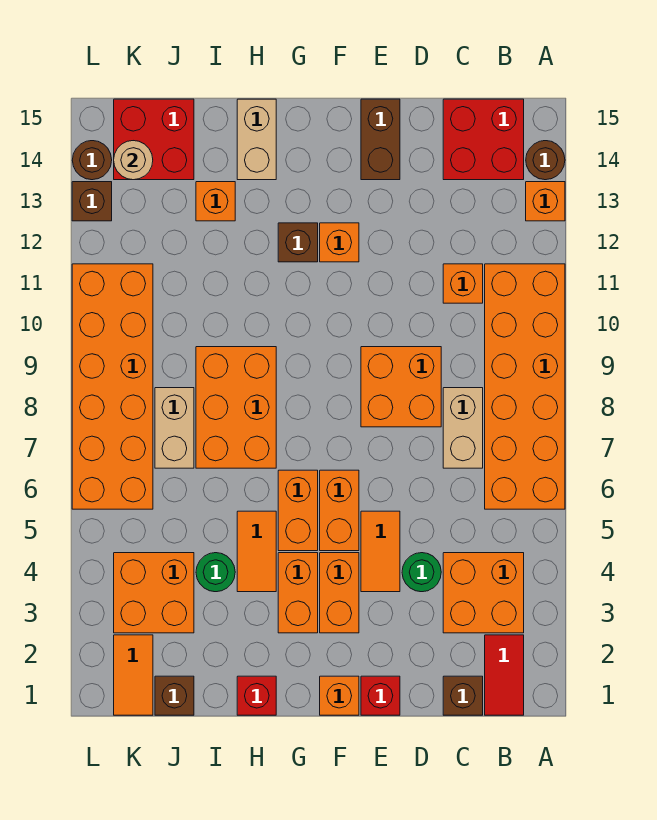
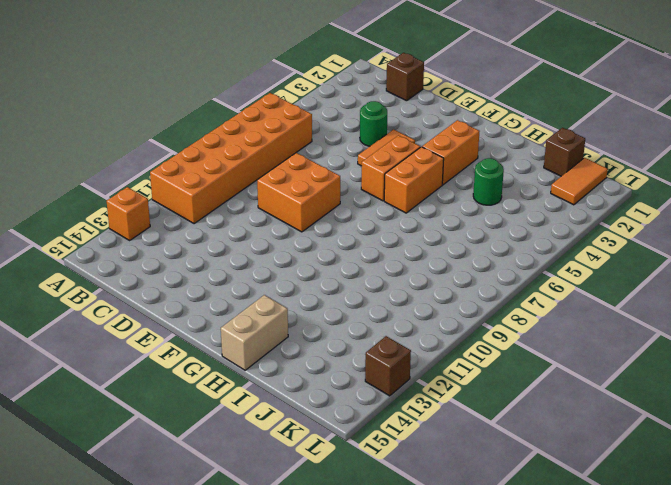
none -> brown 1x1 round brick [526,141,565,180]
none -> red 1x2 tile [485,635,524,715]
none -> orange 2x2 brick [443,553,524,633]
none -> red 2x2 brick [443,99,524,180]

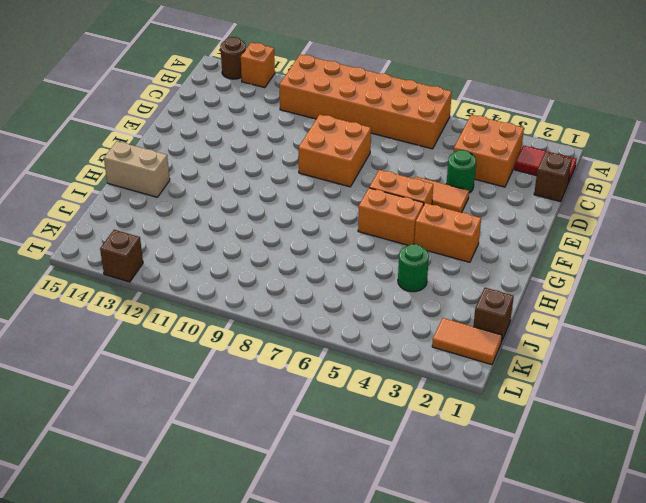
none -> red 2x2 brick [443,99,524,180]
none -> tan 1x2 brick [443,388,483,468]
none -> orange 1x1 brick [443,264,483,303]
none -> red 1x1 brick [361,676,400,715]

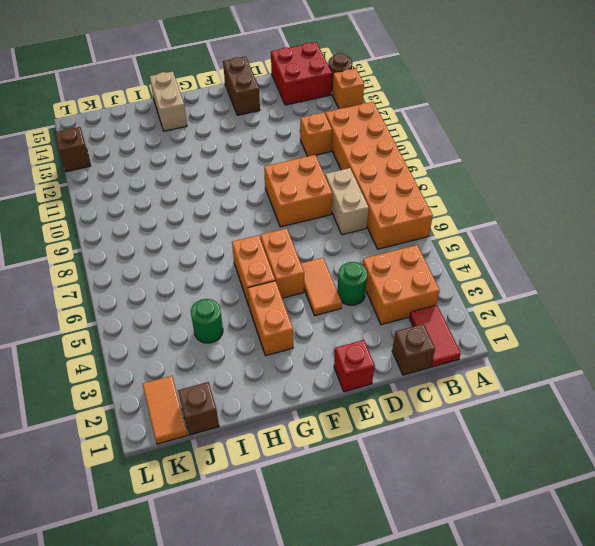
none -> orange 1x1 brick [320,676,359,715]
none -> orange 1x2 brick [320,553,359,633]
none -> orange 1x1 brick [320,223,359,262]
none -> brown 1x1 brick [278,223,318,262]

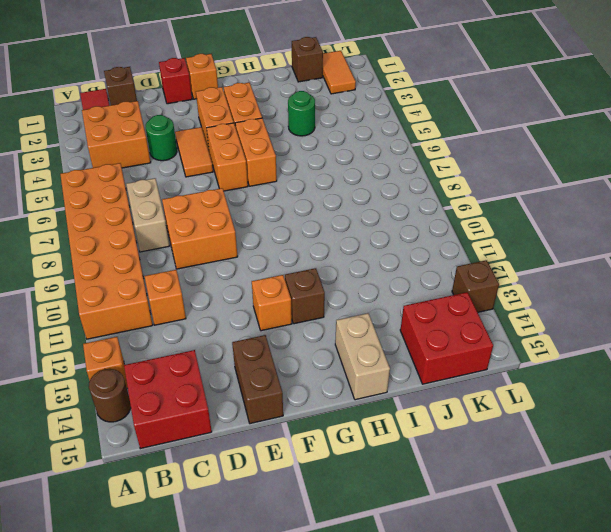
none -> red 1x1 brick [237,676,276,715]
none -> orange 1x2 tile [237,511,276,592]
none -> orange 2x3 brick [196,347,276,468]
none -> orange 1x1 brick [196,182,235,221]

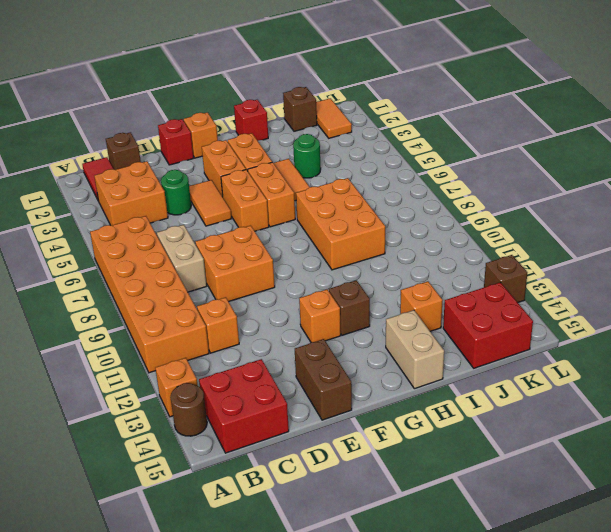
none -> orange 2x2 brick [114,553,194,633]
none -> tan 1x2 brick [155,388,194,468]
none -> orange 2x6 brick [72,264,153,509]
none -> brown 1x1 round brick [72,141,112,180]

